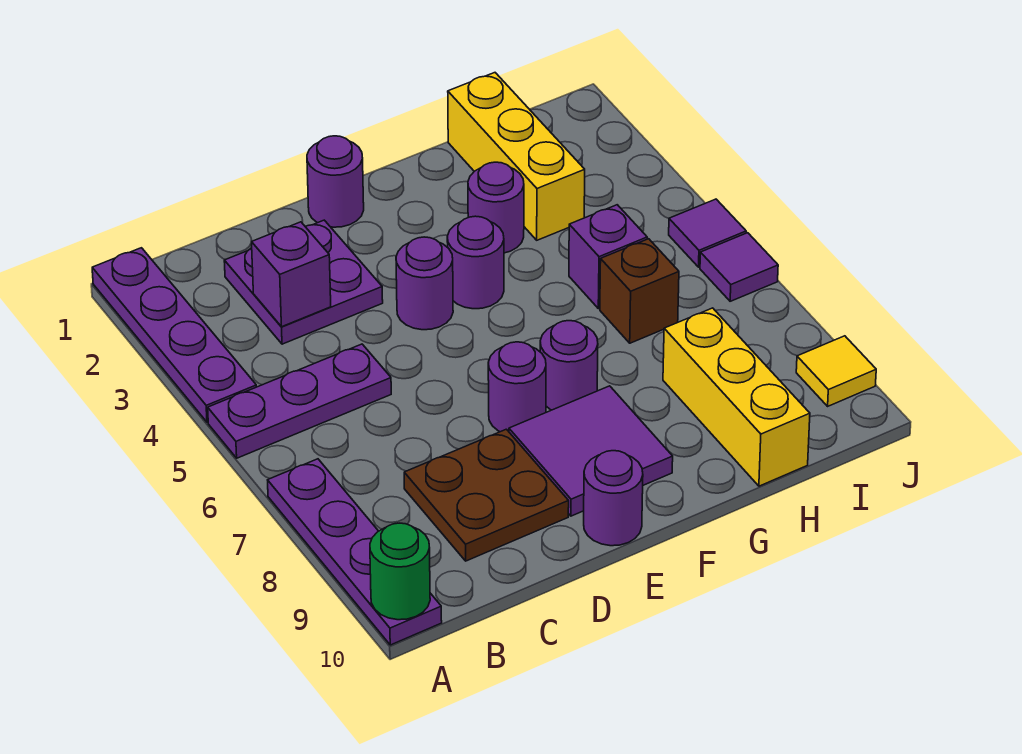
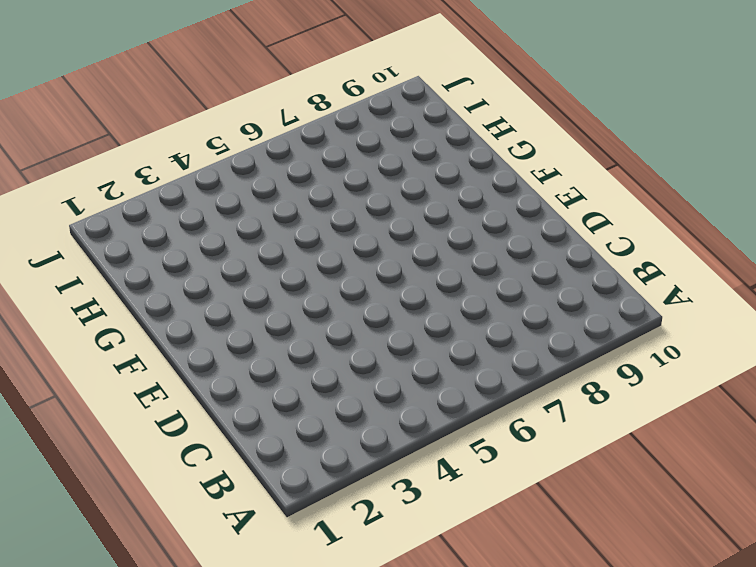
none -> purple 1x4 plate [92,248,256,422]
none -> purple 1x3 plate [208,344,391,458]
none -> purple 1x4 plate [268,459,442,645]

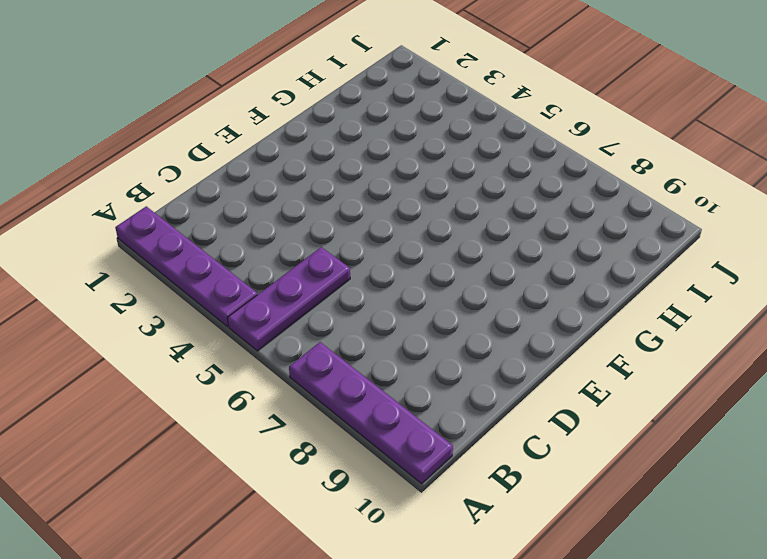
none -> purple 2x2 plate [224,220,383,344]
none -> brown 2x2 plate [404,429,569,561]
none -> purple 1x1 round brick [307,136,364,227]

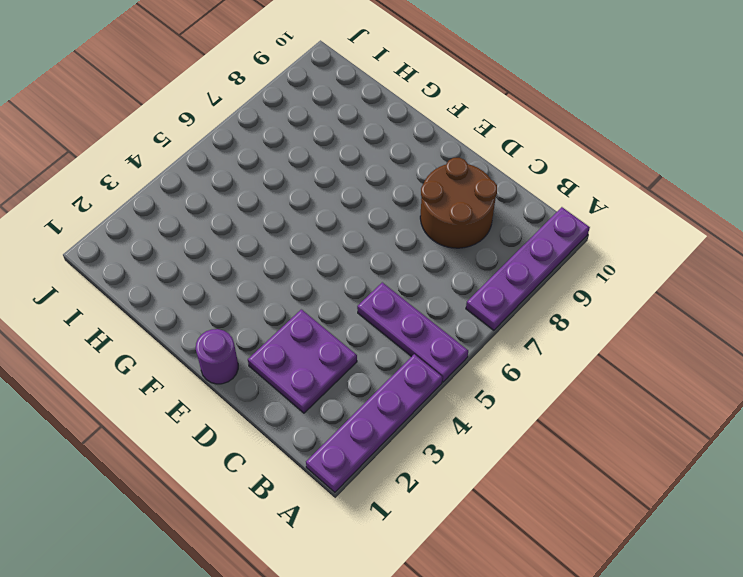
brown 2x2 round brick [420,158,497,248] -> brown 2x2 plate [404,429,569,561]
none -> purple 1x1 round brick [396,237,453,330]
none -> purple 1x1 round brick [488,342,546,432]
none -> purple 2x2 tile [509,386,673,516]

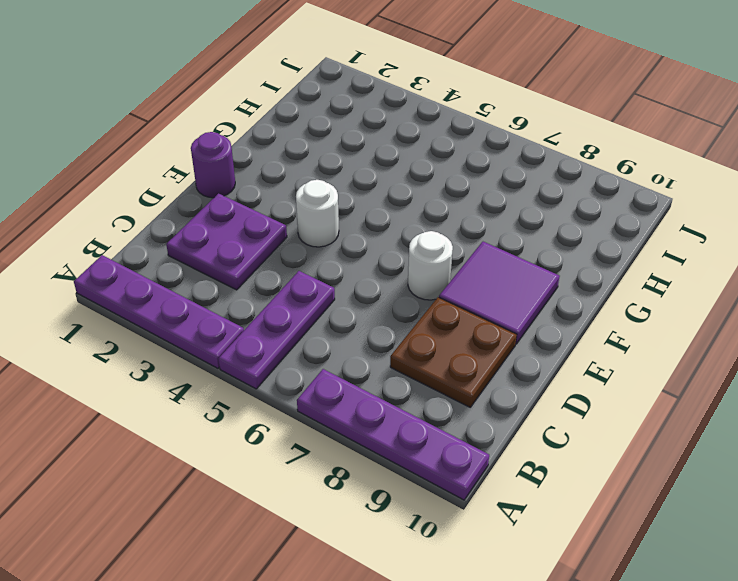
white 1x1 round brick [296,180,339,247] -> purple 1x1 round brick [396,237,453,330]
white 1x1 round brick [408,231,453,300] -> purple 1x1 round brick [488,342,546,432]
none -> purple 1x1 round brick [584,451,643,546]
none -> purple 1x1 round brick [447,216,504,309]
none -> purple 1x1 round brick [540,321,598,410]

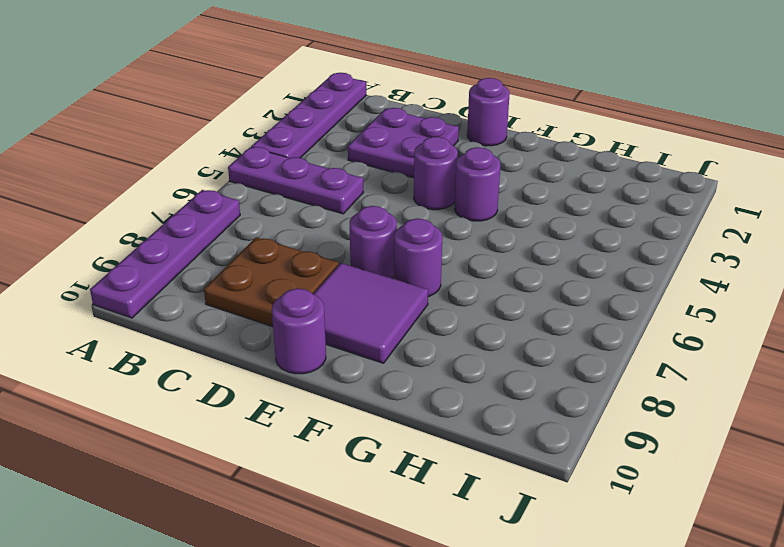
none -> purple 1x1 round brick [468,162,524,253]
none -> yellow 1x3 brick [448,73,585,240]
none -> purple 1x1 brick [569,205,647,309]

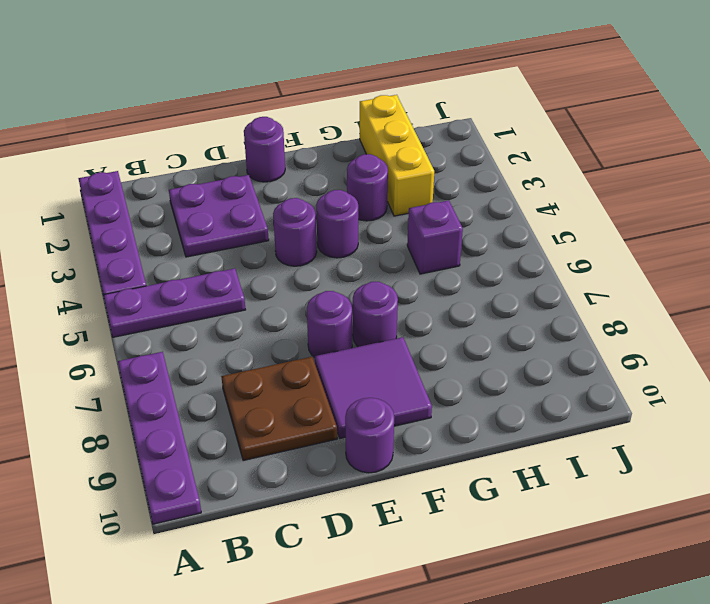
none -> brown 1x1 brick [600,239,679,343]
none -> yellow 1x3 brick [663,308,810,486]
none -> purple 1x1 tile [669,199,746,267]

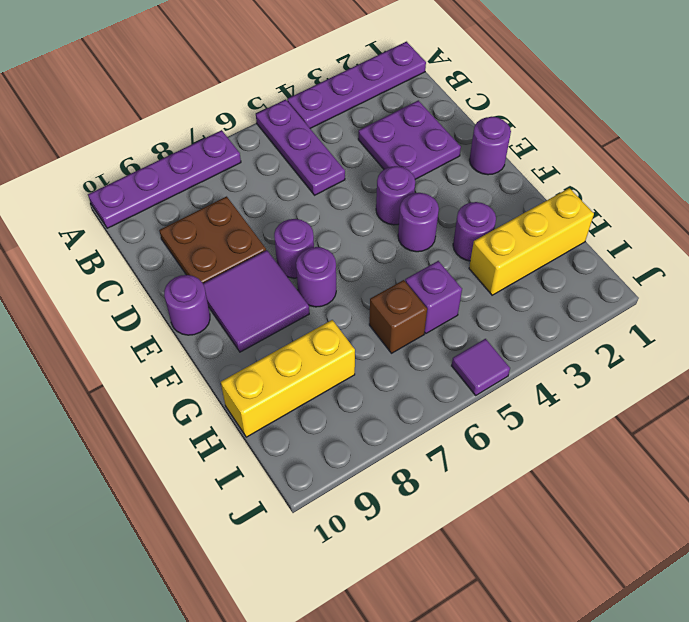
none -> purple 1x1 tile [700,233,778,301]
none -> yellow 1x1 tile [796,336,876,406]
none -> green 1x1 round brick [370,523,430,620]

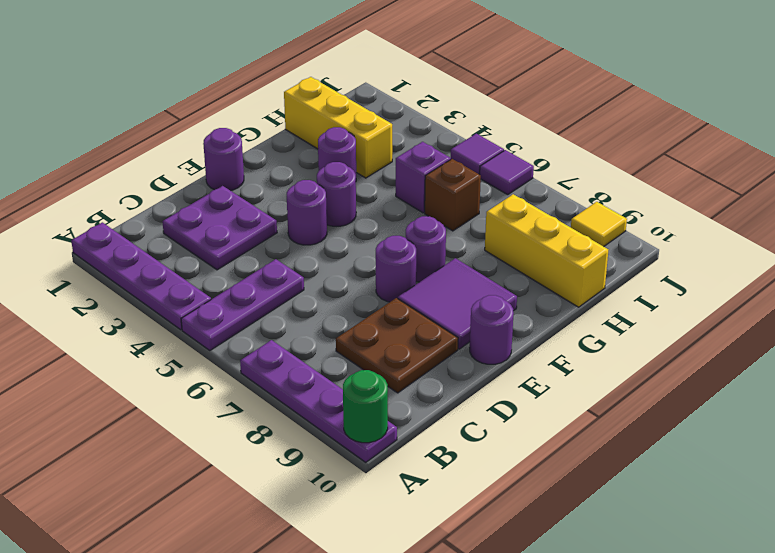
none -> purple 1x1 brick [252,222,331,327]

